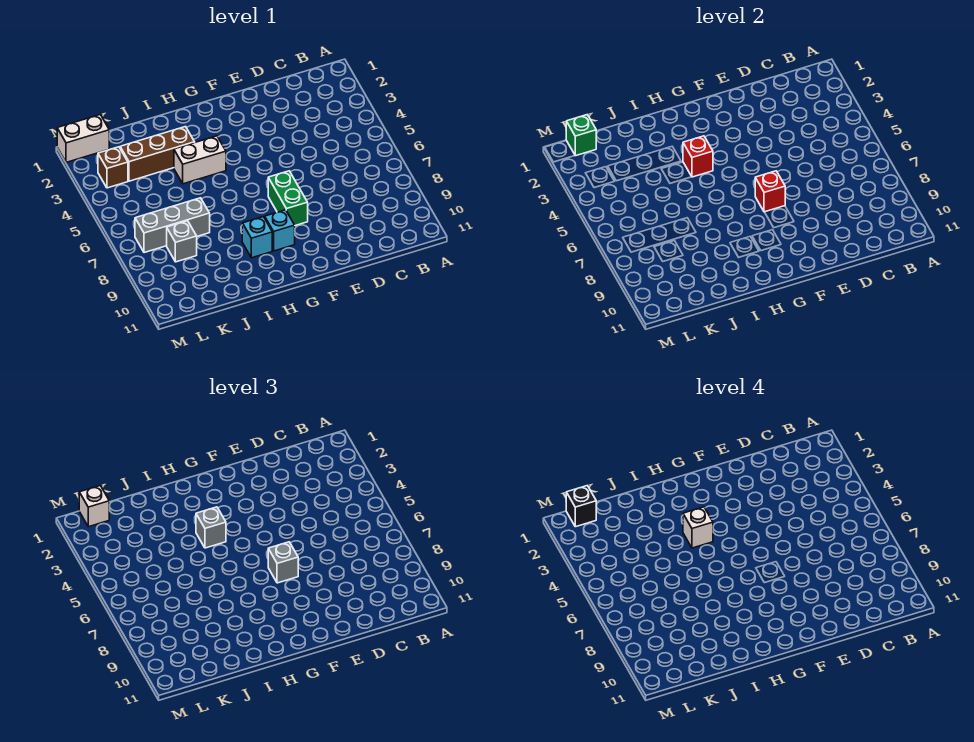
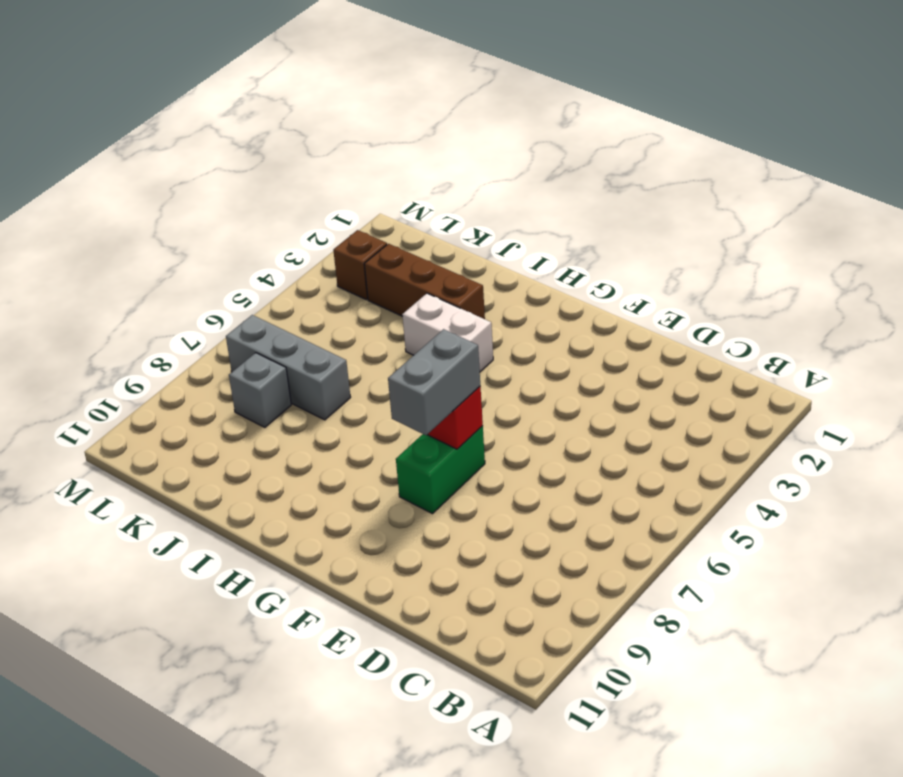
grey 1x2 brick [388,329,480,435] -> grey 1x1 brick [268,542,298,583]
none -> cyan 1x1 brick [265,210,295,251]
none -> cyan 1x1 brick [242,217,272,258]
none -> white 1x2 brick [57,115,109,162]

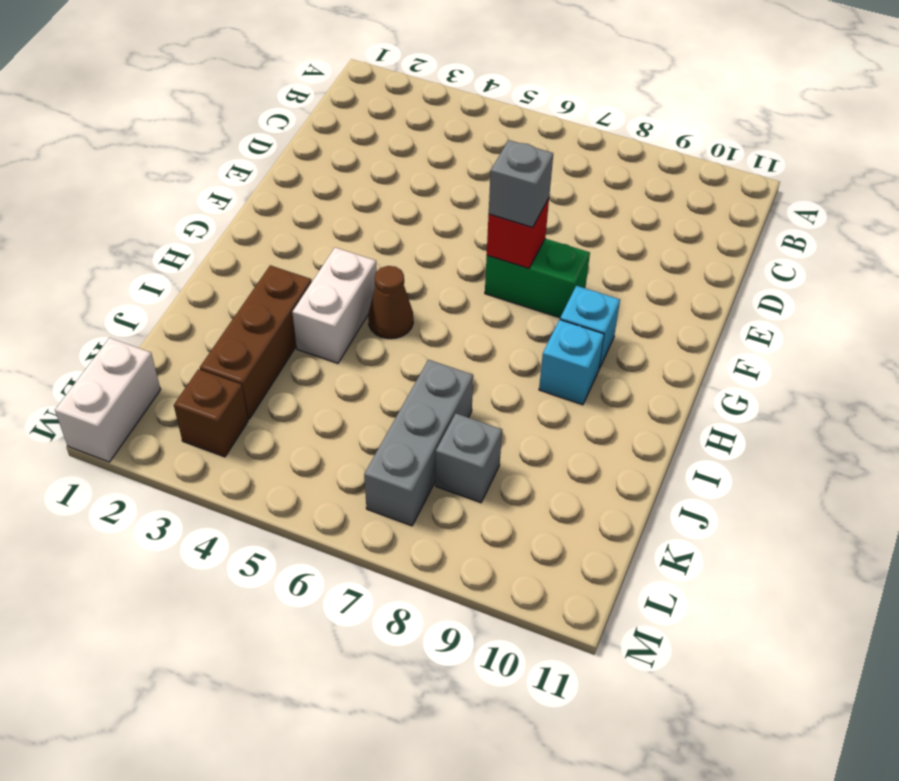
brown 1x1 cone [368,266,413,339] -> none
none -> red 1x1 brick [683,136,713,177]
none -> green 1x1 brick [566,115,596,156]
none -> grey 1x1 brick [196,507,226,548]

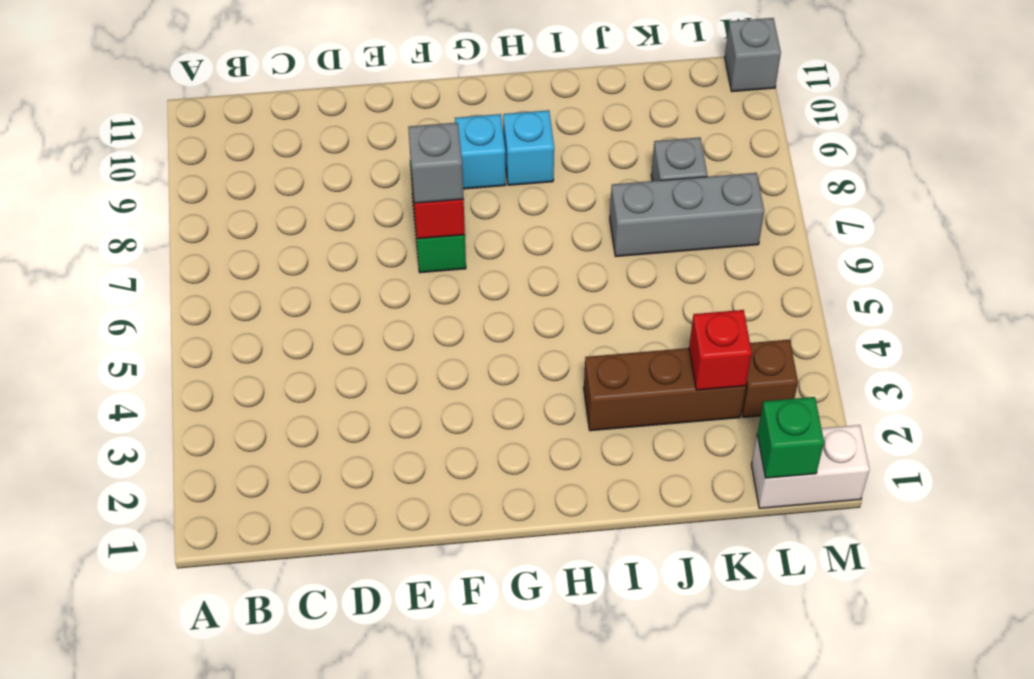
red 1x1 brick [689,310,752,390] -> red 1x1 brick moved to [683,136,713,177]
grey 1x1 brick [725,18,781,92] -> grey 1x1 brick moved to [196,507,226,548]
none -> white 1x2 brick [174,136,226,184]
none -> white 1x1 brick [79,486,109,527]
none -> white 1x1 brick [683,507,713,548]

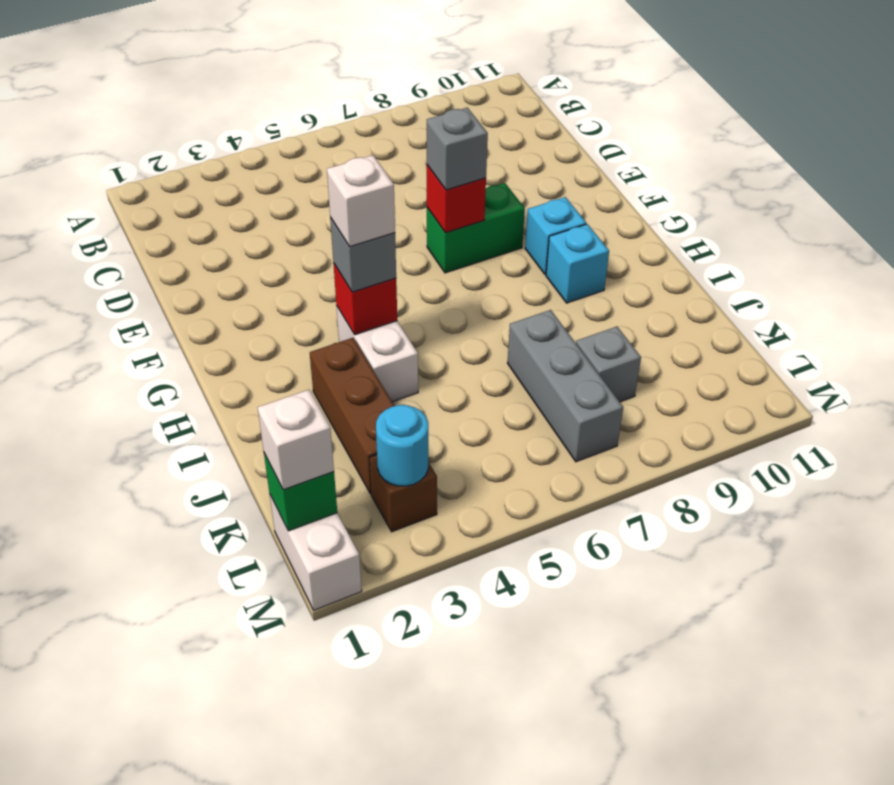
cyan 1x1 round brick [376,405,428,486] -> none
none -> black 1x1 brick [566,486,596,527]

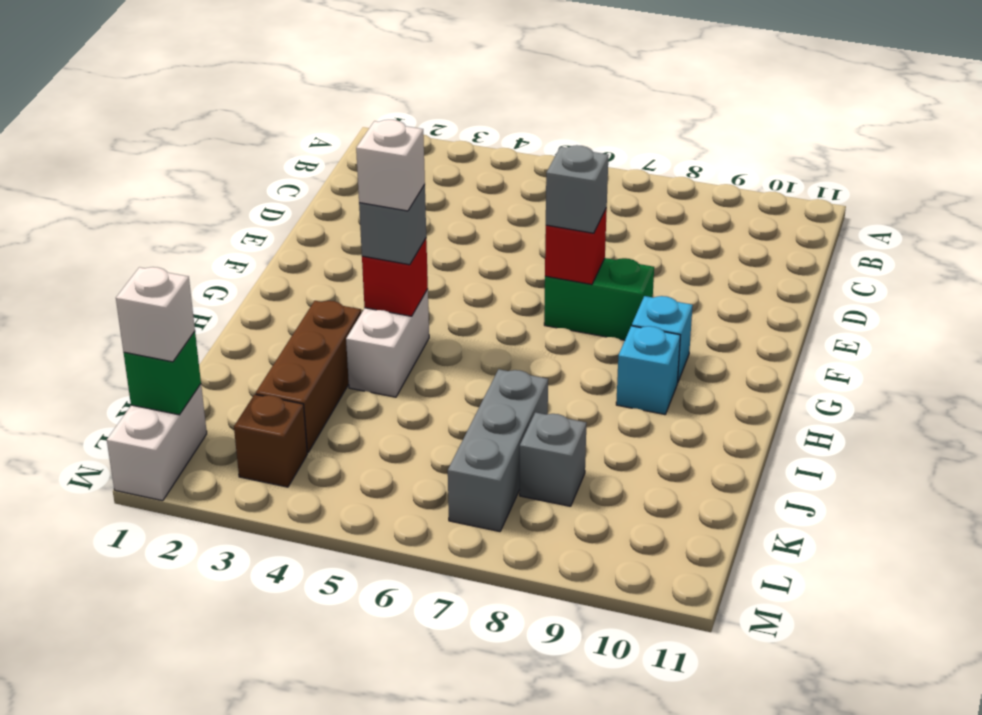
none -> black 1x1 brick [566,486,596,527]

